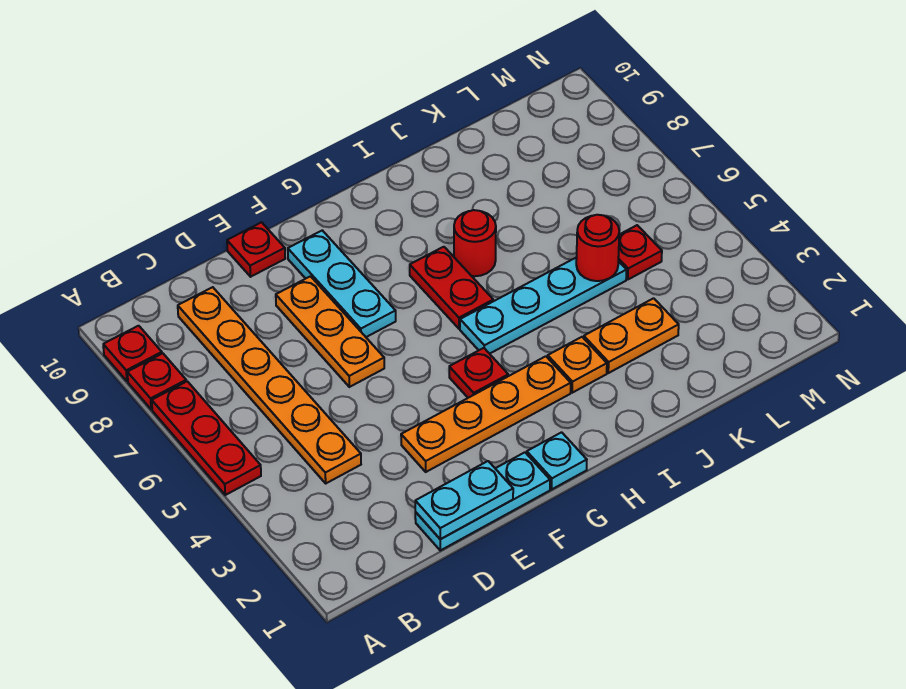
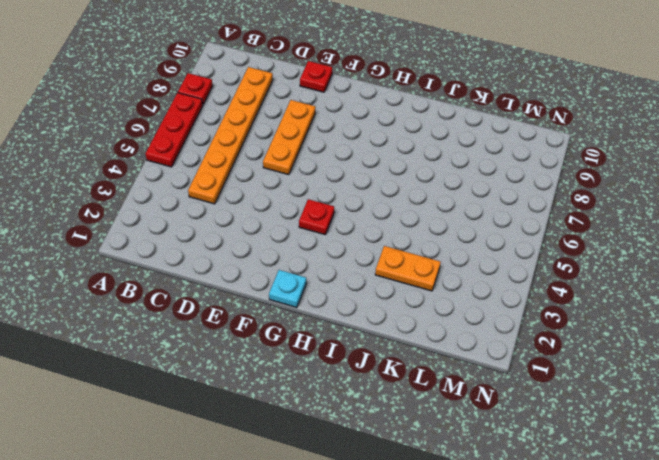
none -> red 1x1 plate [103,326,162,381]
none -> cyan 1x3 plate [415,452,550,550]
none -> orange 1x4 plate [401,356,571,472]

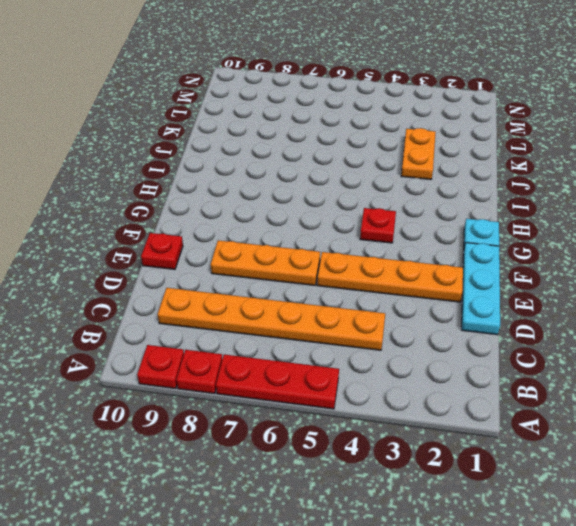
orange 1x4 plate [317,252,463,302] -> orange 1x4 plate turned to [401,356,571,472]
none -> cyan 1x3 plate [288,230,396,337]
none -> cyan 1x4 plate [460,257,626,354]
none -> red 1x2 plate [410,247,493,329]

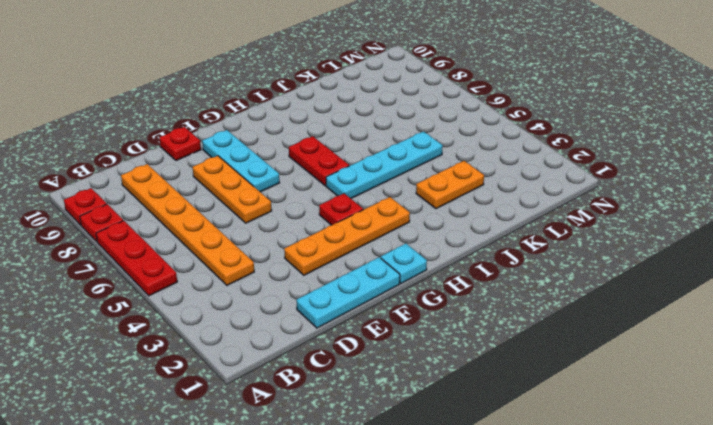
none -> orange 1x1 plate [548,337,607,393]
none -> red 1x1 round brick [454,210,496,276]
none -> red 1x1 plate [618,225,662,279]

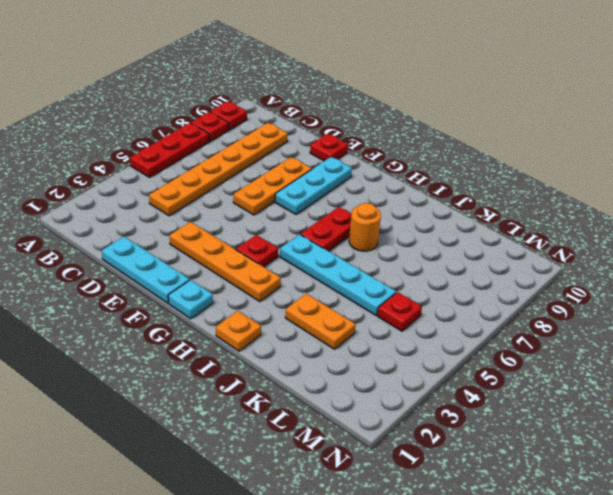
orange 1x1 plate [216,311,261,351] -> orange 1x1 plate moved to [548,337,607,393]
orange 1x1 round brick [349,203,381,251] -> red 1x1 round brick [454,210,496,276]
none -> cyan 1x2 plate [415,461,513,539]
none -> red 1x1 round brick [576,215,619,281]

